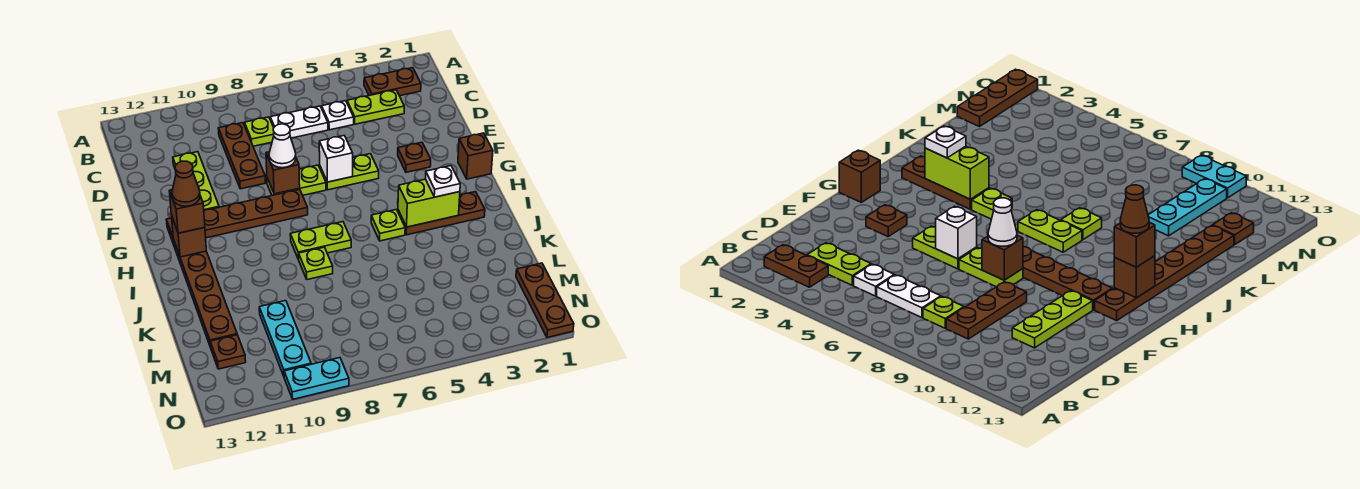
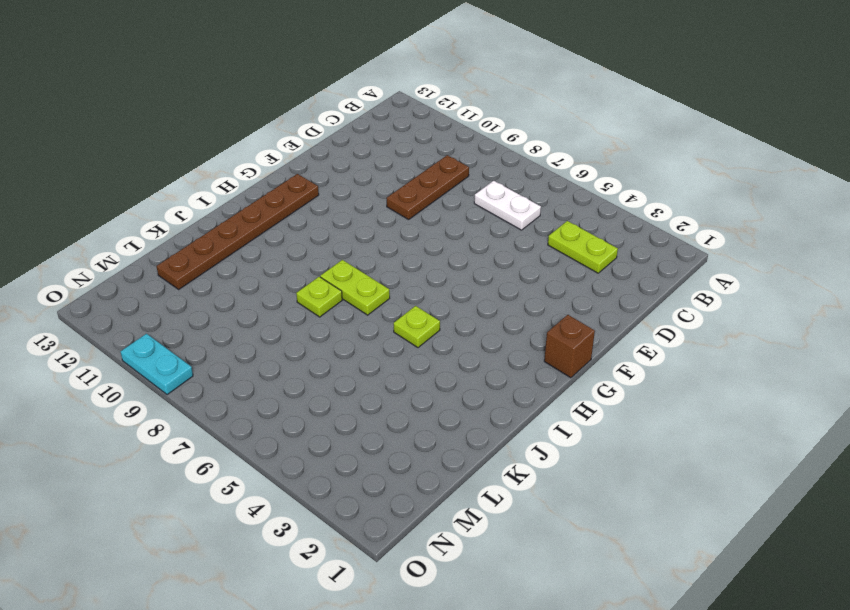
none -> brown 1x2 plate [364,68,421,96]
none -> white 1x1 plate [322,101,354,130]
none -> lime 1x1 plate [244,117,274,146]

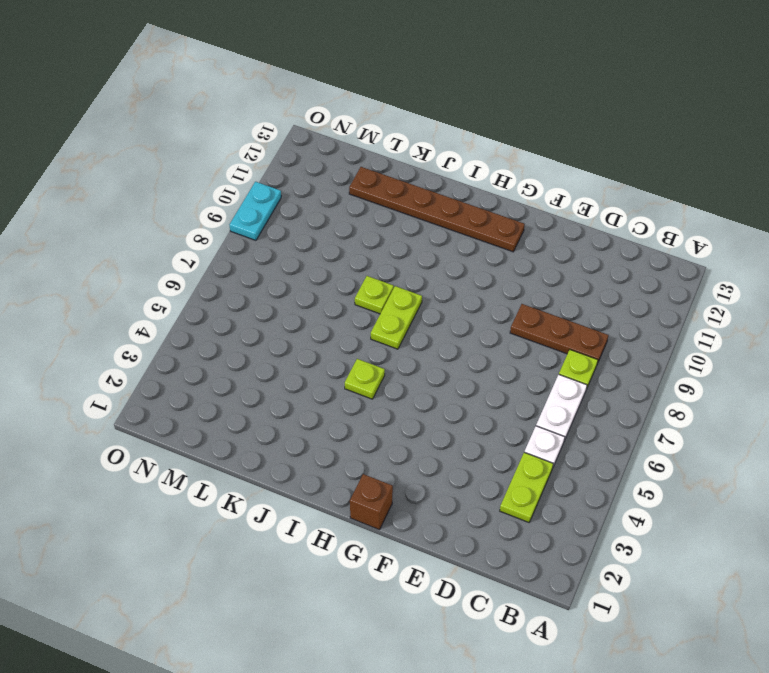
none -> brown 1x2 plate [364,68,421,96]
none -> lime 1x3 plate [173,152,219,211]
none -> brown 1x1 plate [398,142,431,172]

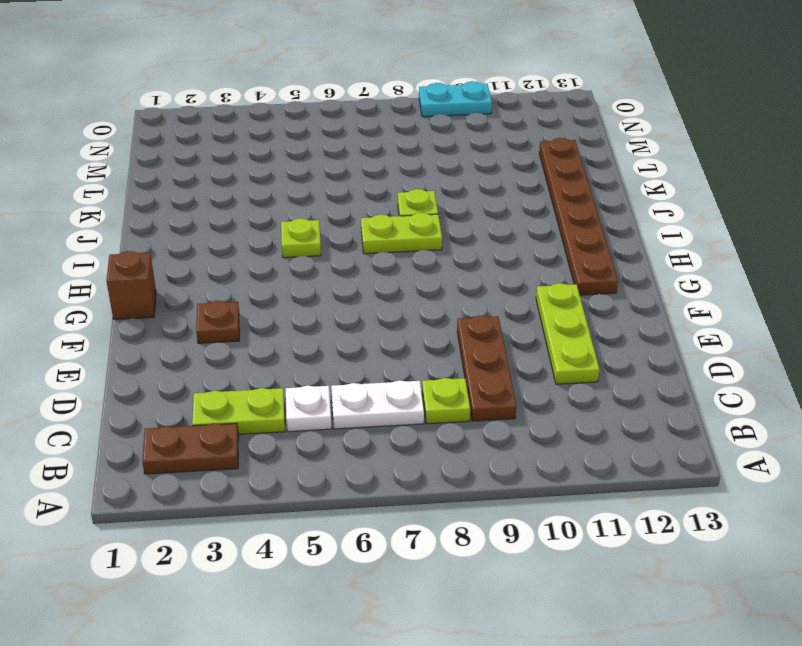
none -> lime 1x2 plate [320,154,379,190]
none -> lime 1x2 plate [267,165,326,196]
none -> brown 1x4 plate [204,190,308,238]

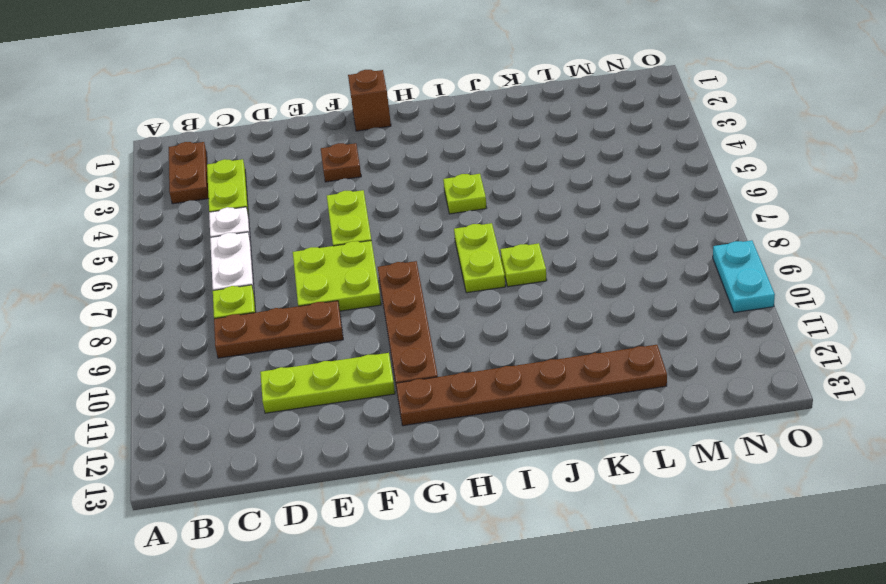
lime 2x2 plate [293,241,381,311] -> lime 1x2 plate [267,165,326,196]
none -> brown 1x3 plate [398,192,485,235]
none -> cyan 1x3 plate [259,301,311,376]
none -> brown 1x3 plate [516,263,574,338]

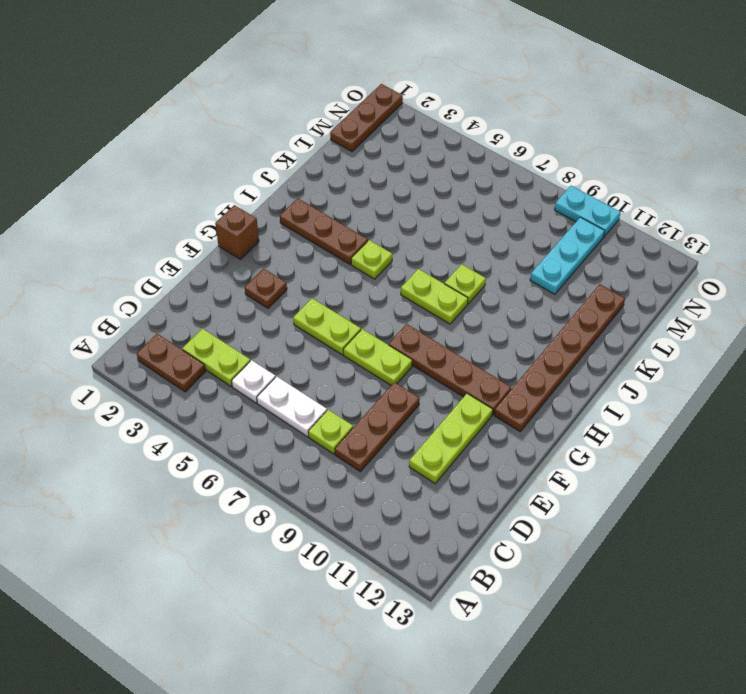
none -> brown 1x1 plate [210,335,246,369]
none -> white 1x1 brick [319,136,353,182]
none -> brown 1x1 brick [266,152,300,194]

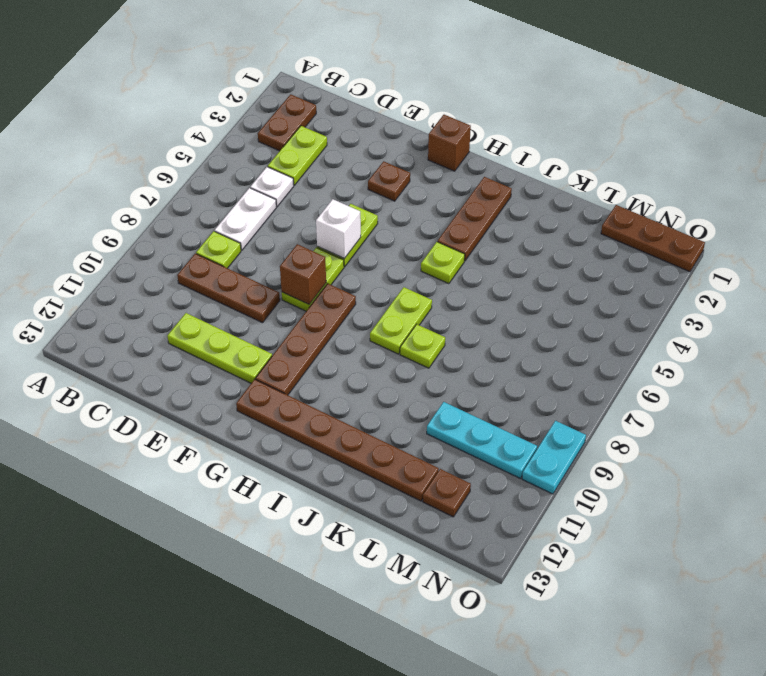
none -> brown 1x1 brick [171,215,206,257]
none -> lime 1x2 brick [398,179,460,227]
none -> white 1x1 cone [269,124,296,168]

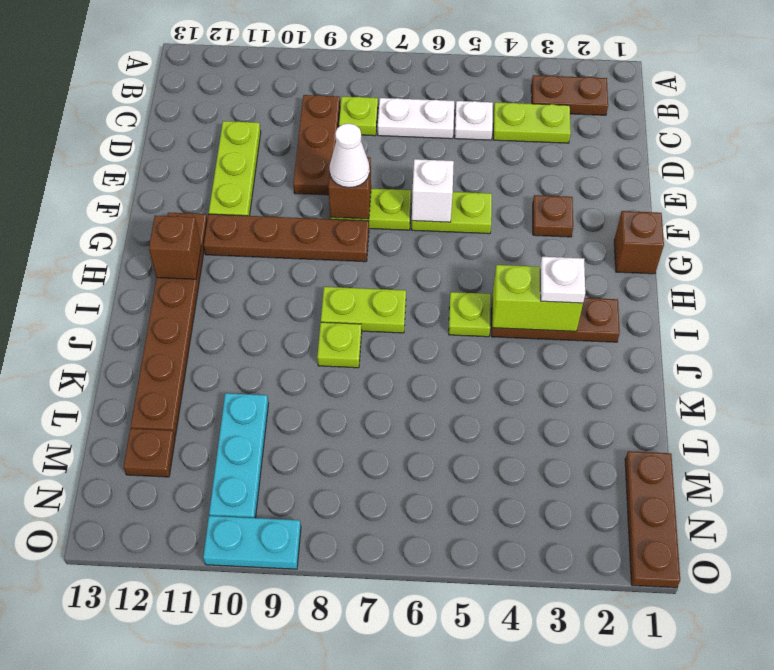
none -> brown 1x1 brick [169,190,205,233]
none -> brown 1x1 cone [172,161,200,206]

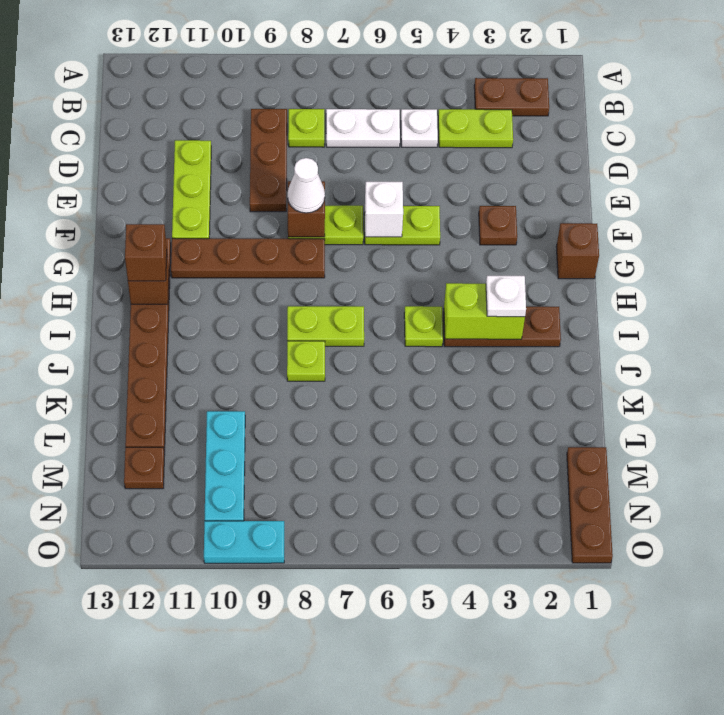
none -> brown 1x1 cone [172,161,200,206]

